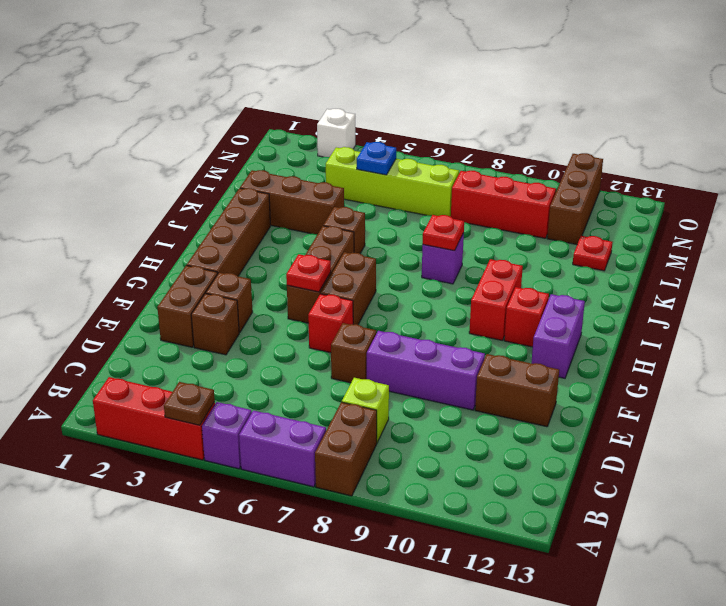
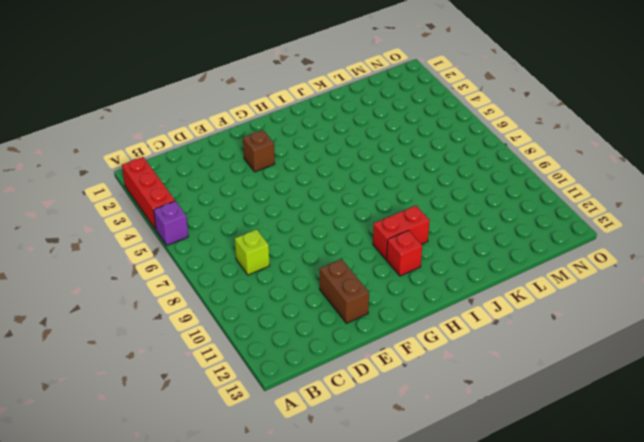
none -> purple 1x2 brick [239,410,326,487]
none -> brown 1x2 brick [315,402,377,496]
none -> brown 1x2 brick [157,265,218,347]
none -> brown 1x1 brick [191,293,239,355]

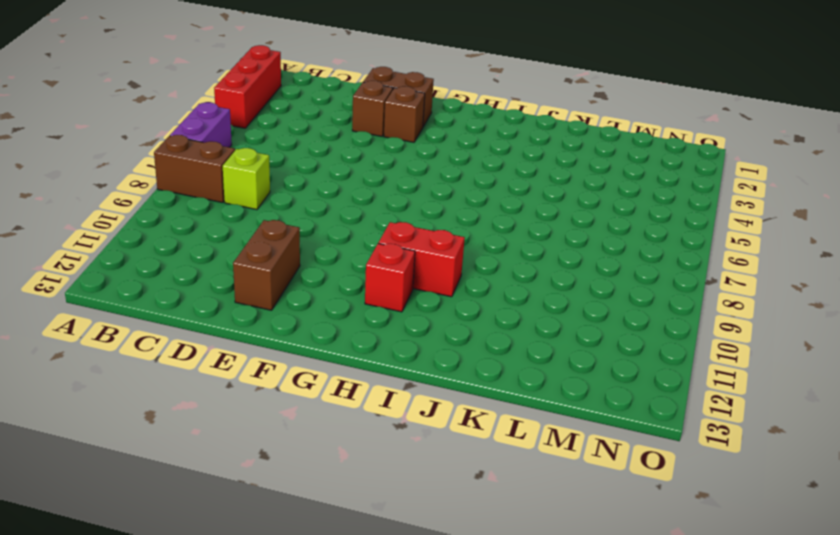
none -> purple 1x1 brick [202,402,252,469]
none -> brown 1x1 brick [331,323,376,383]
none -> purple 1x3 brick [367,331,485,410]
none -> red 1x1 brick [308,294,353,353]

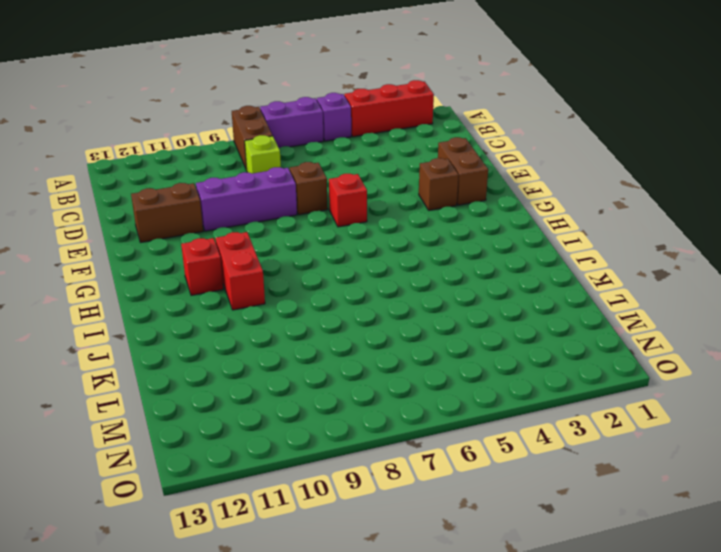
none -> brown 1x1 brick [191,293,239,355]
none -> brown 1x4 brick [187,188,271,276]
none -> brown 1x3 brick [287,226,354,323]
none -> brown 1x2 brick [321,252,376,324]

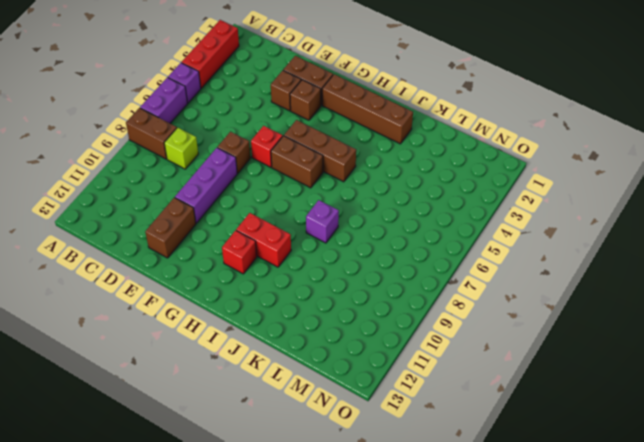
none -> purple 1x2 brick [531,294,585,378]
none -> brown 1x1 brick [323,207,365,254]
none -> brown 1x3 brick [240,170,344,234]
none -> red 1x1 plate [573,236,612,271]

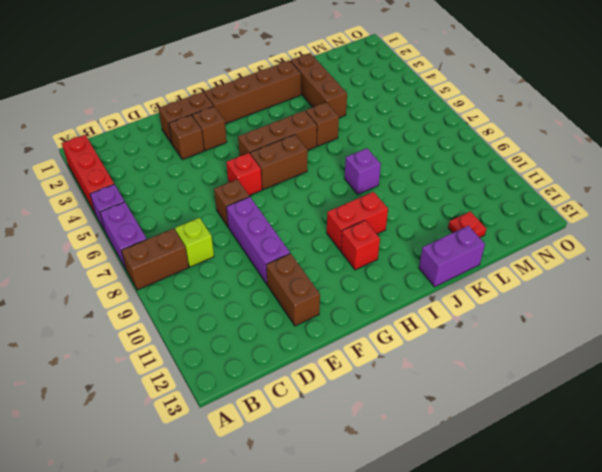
purple 1x2 brick [419,226,485,287] -> purple 1x2 brick moved to [531,294,585,378]
none -> lime 1x4 brick [326,147,459,216]
none -> red 1x3 brick [451,171,556,238]
none -> brown 1x3 brick [547,153,603,245]
none -> white 1x1 brick [317,109,356,157]

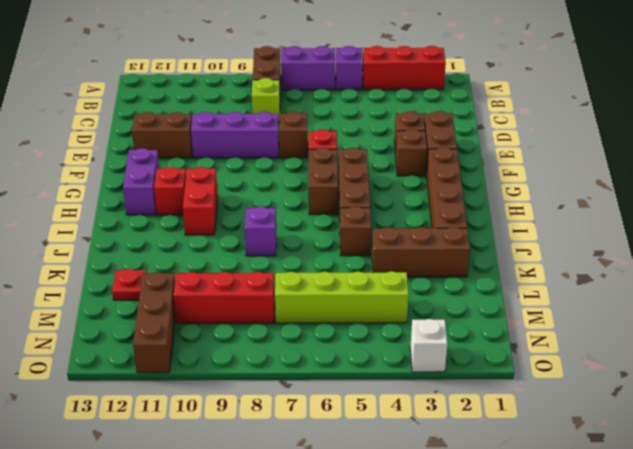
none -> brown 1x1 plate [164,382,215,425]
none -> red 1x1 plate [286,254,331,292]
none -> red 1x1 plate [423,215,464,251]
none -> blue 1x1 plate [357,142,396,175]

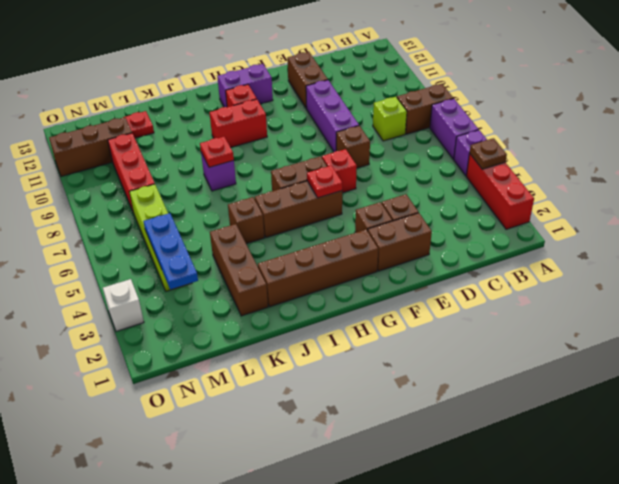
blue 1x3 plate [143,213,198,290] -> blue 1x1 plate [357,142,396,175]

